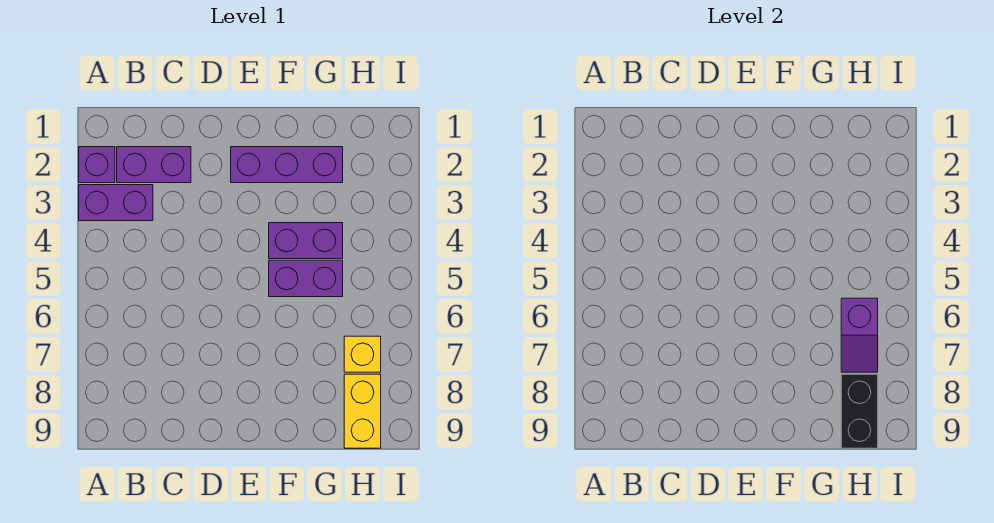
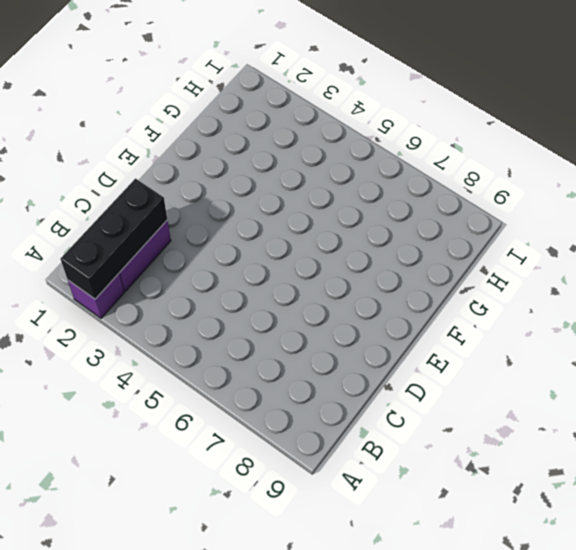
black 1x3 brick [60,178,167,299] -> none
none -> purple 1x2 brick [79,185,153,221]
none -> purple 1x3 brick [231,147,343,183]

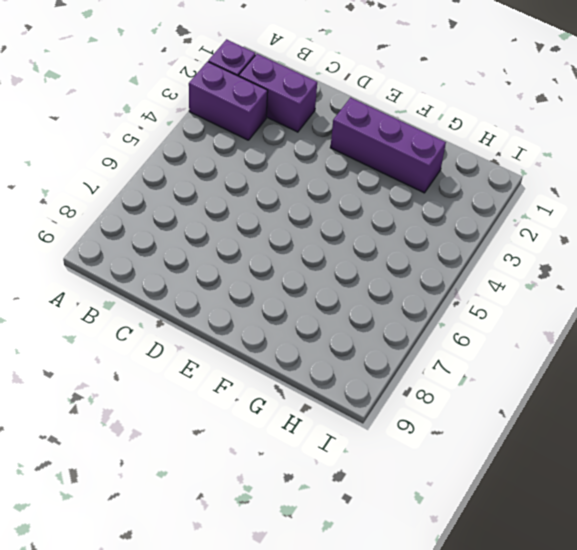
none -> purple 1x2 brick [269,223,343,259]
none -> purple 1x2 brick [269,260,343,297]

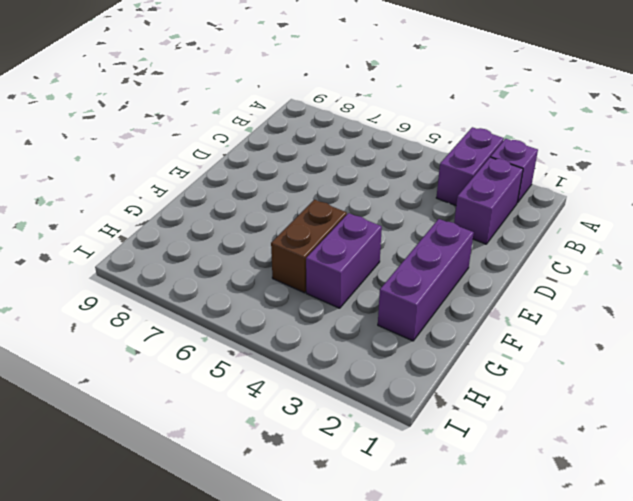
brown 1x2 brick [271,200,347,293] -> purple 1x2 brick [269,260,343,297]
none -> yellow 1x1 brick [344,336,381,372]
none -> yellow 1x2 brick [344,374,381,448]

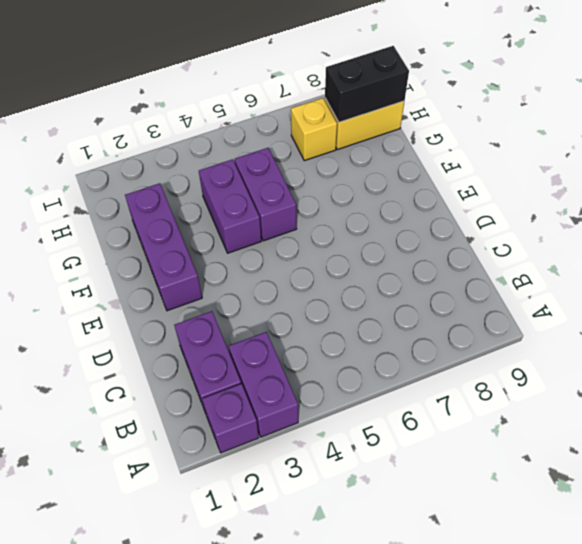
none -> purple 1x2 slope [841,298,878,372]

